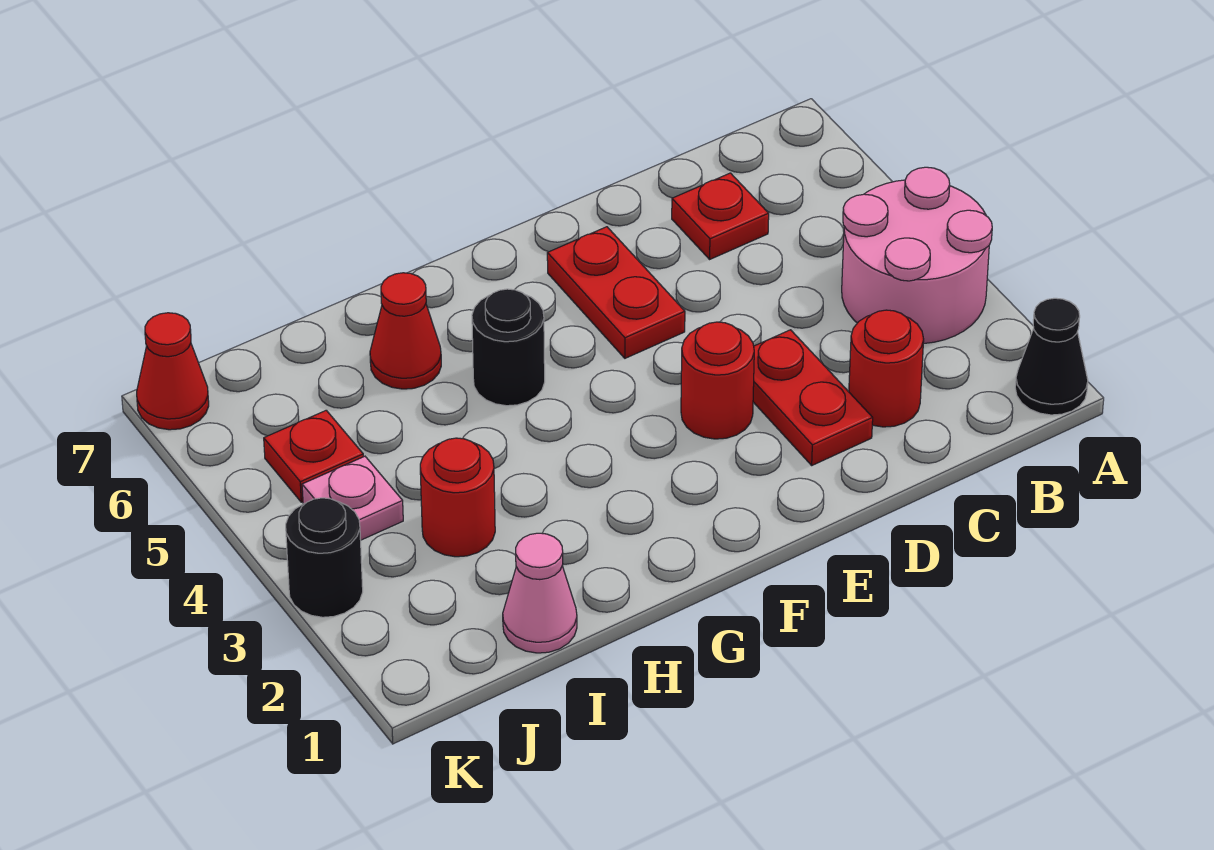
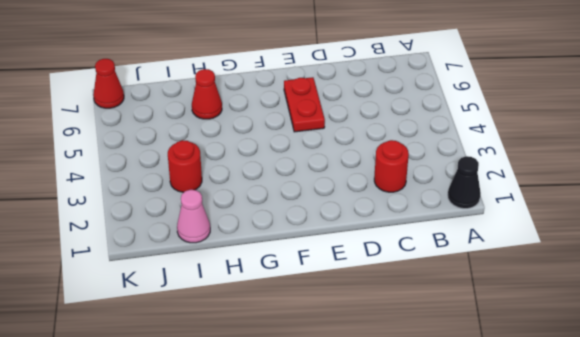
none -> pink 2x2 round brick [842,167,992,344]
none -> red 1x1 plate [672,173,769,259]
none -> red 1x2 plate [753,330,873,465]

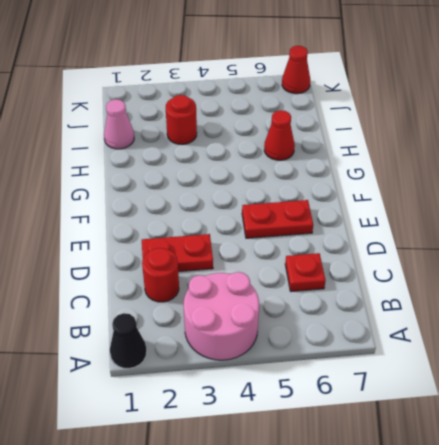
none -> red 1x1 round brick [681,322,754,439]
none -> black 1x1 round brick [472,289,545,406]
none -> pink 1x1 plate [302,456,403,540]

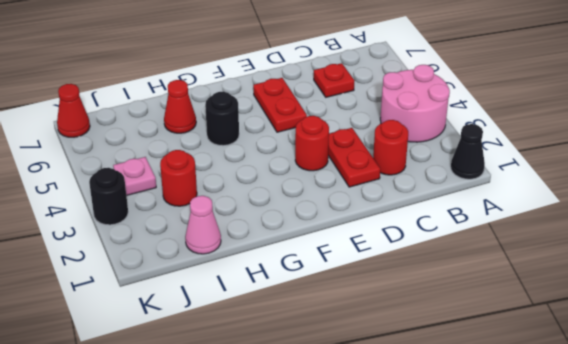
none -> red 1x1 plate [264,410,363,502]

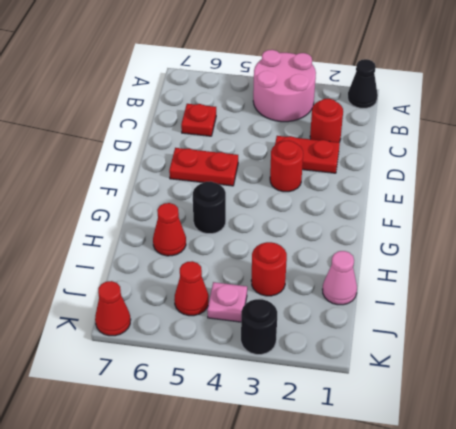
red 1x1 cone [174,261,209,316] -> red 1x1 plate [264,410,363,502]

